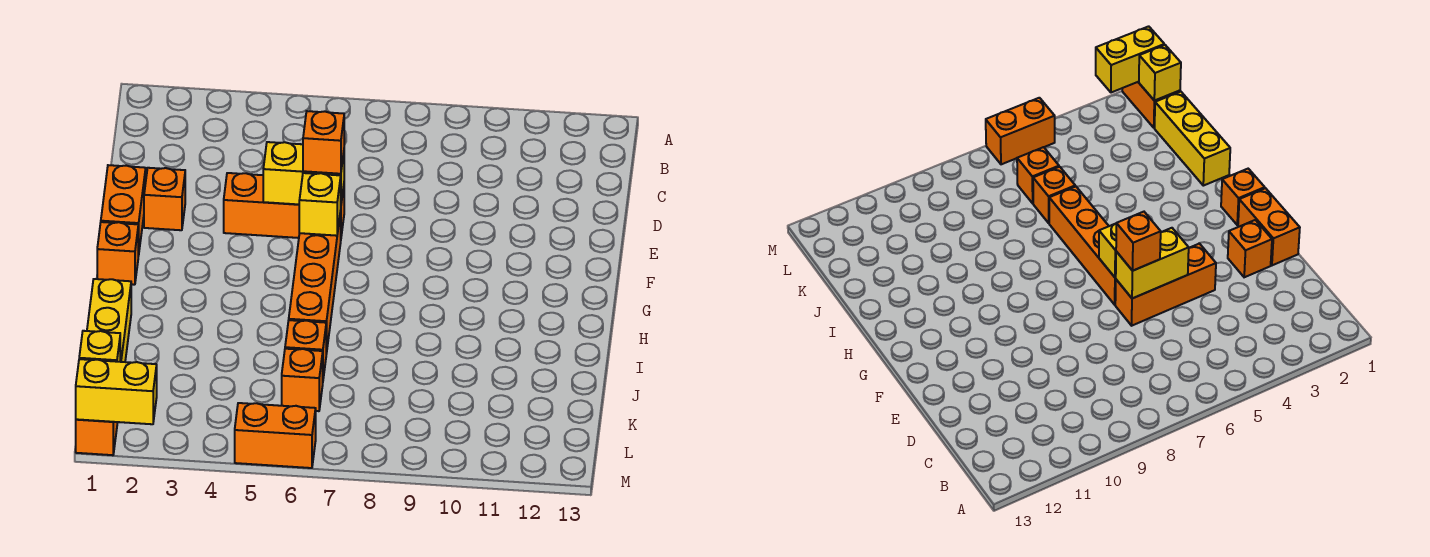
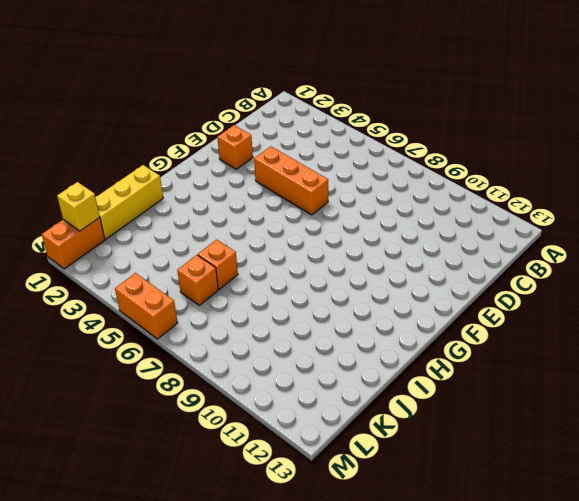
none -> orange 1x2 brick [101,165,146,256]
none -> orange 1x4 brick [289,211,341,354]
none -> orange 1x1 brick [97,222,138,285]

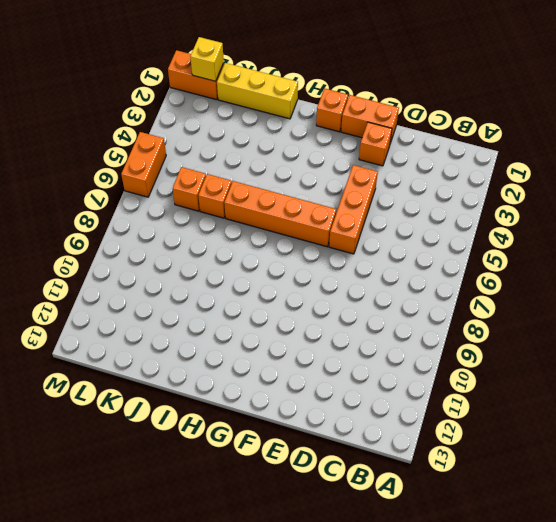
none -> yellow 1x2 brick [263,142,344,204]
none -> yellow 1x1 brick [299,173,341,236]
none -> yellow 1x2 brick [76,359,157,424]

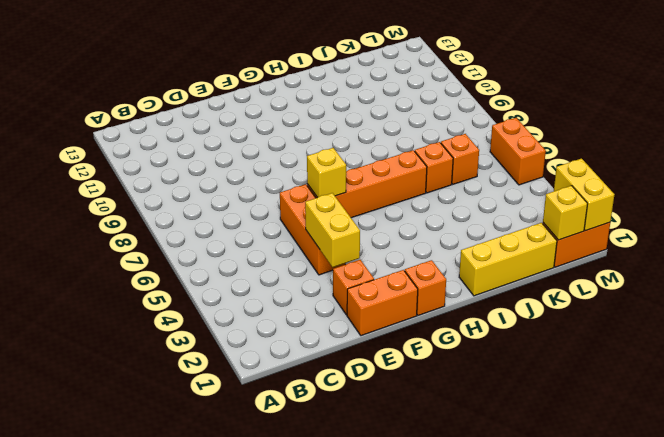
yellow 1x2 brick [305,193,360,267] -> yellow 1x2 brick moved to [263,142,344,204]
none -> orange 1x1 brick [303,111,344,174]

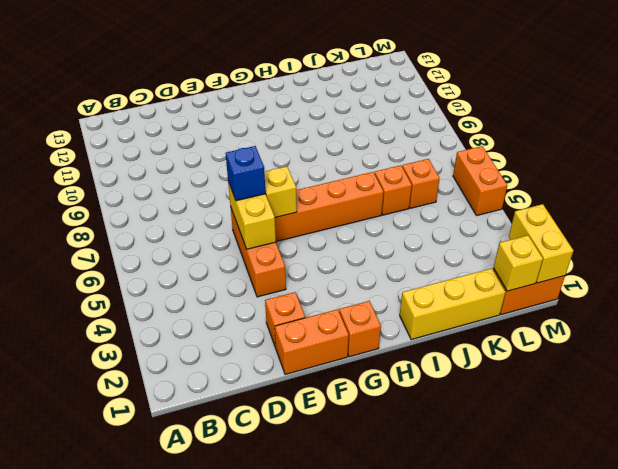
blue 1x1 brick [226,146,266,201] -> orange 1x1 brick [303,111,344,174]

